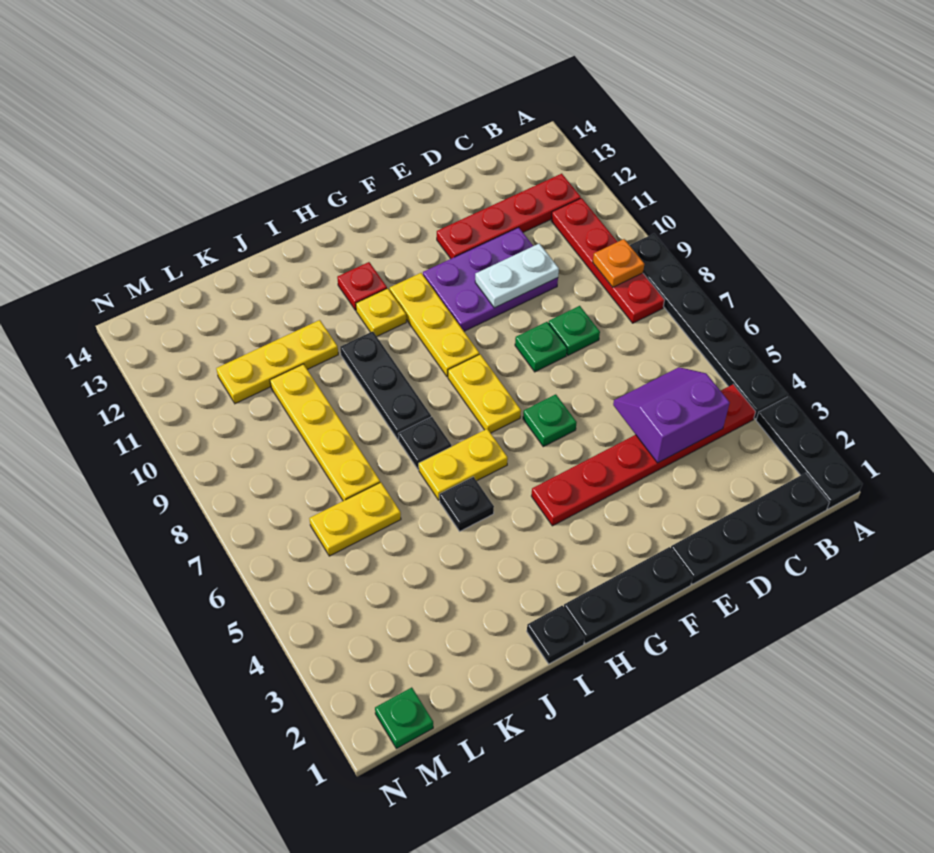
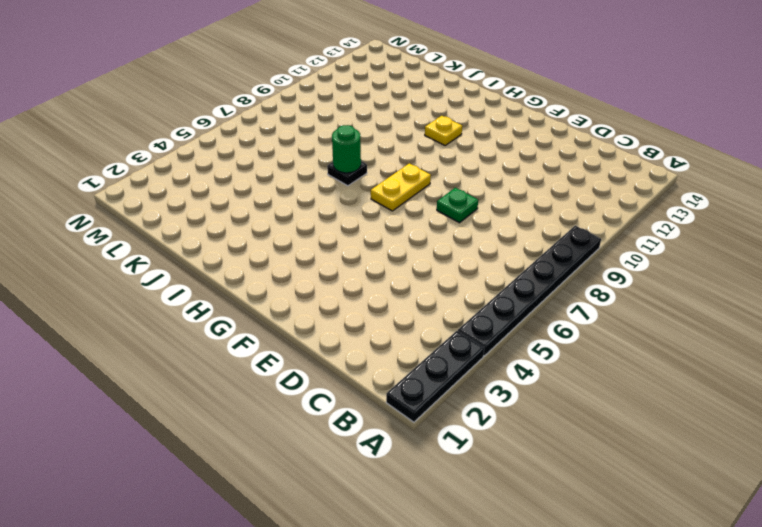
green 1x1 round brick [332,125,361,173] -> none
none -> black 1x4 plate [671,473,829,584]
none -> red 1x6 plate [532,384,756,526]
none -> red 1x4 plate [551,198,665,323]

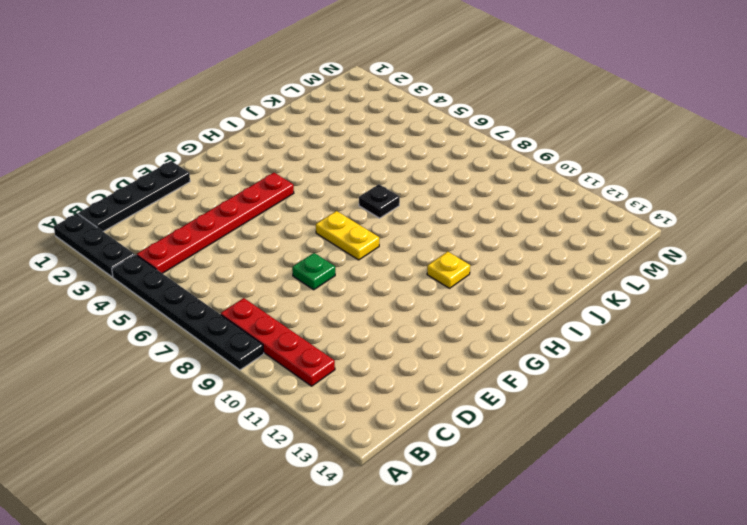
none -> red 1x4 plate [437,174,581,259]
none -> green 1x1 plate [549,306,600,355]
none -> purple 2x3 plate [423,227,558,331]

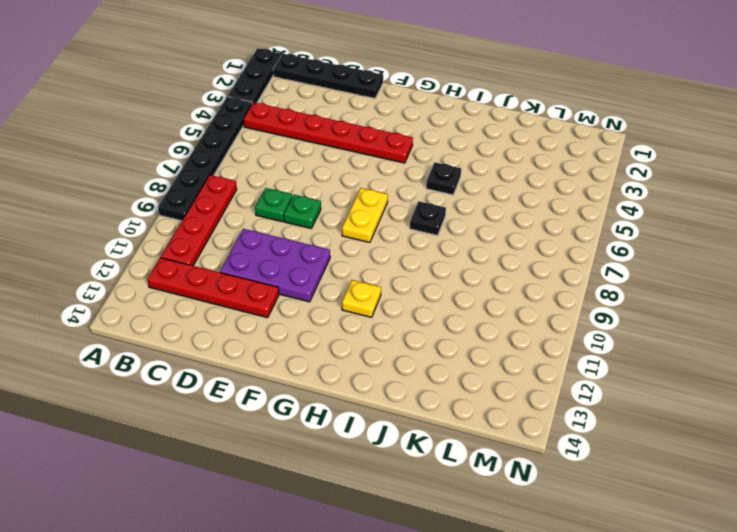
none -> black 1x3 plate [564,547,693,644]
none -> green 1x1 plate [523,394,577,447]
none -> yellow 1x3 plate [390,273,479,377]

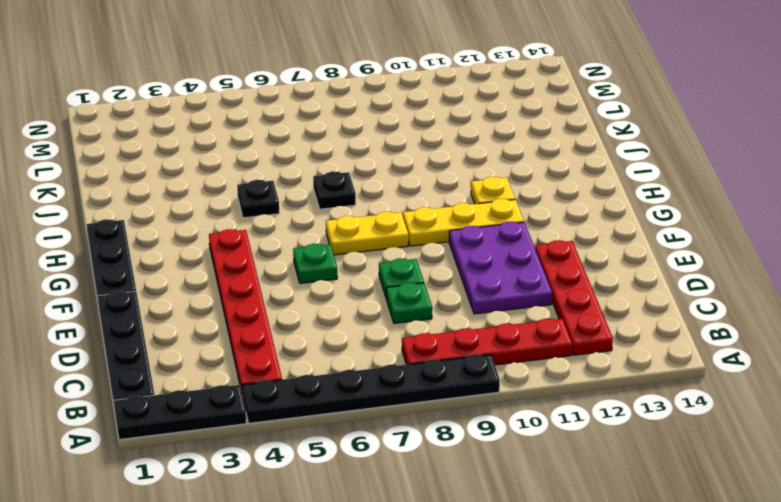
none -> yellow 1x2 plate [419,429,508,500]
none -> red 1x1 plate [337,262,387,310]
none -> black 1x1 plate [527,606,585,664]

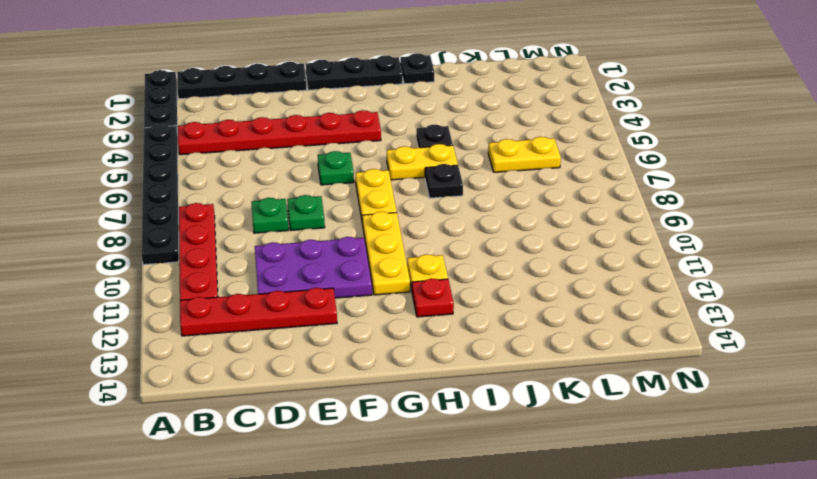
none -> black 1x3 plate [340,331,431,440]
none -> yellow 1x3 plate [216,320,338,404]
none -> yellow 1x4 plate [270,364,380,501]

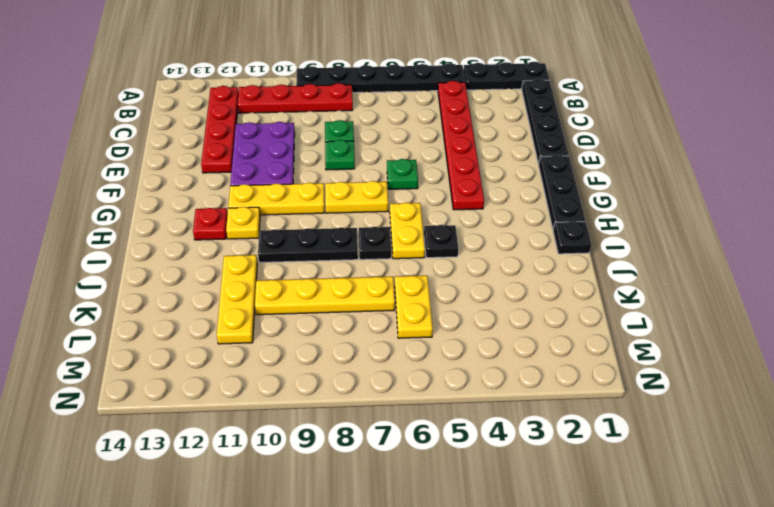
none -> green 1x1 plate [375,687,433,749]
none -> orange 1x1 plate [593,239,644,287]
none -> purple 2x2 slope [613,367,730,463]

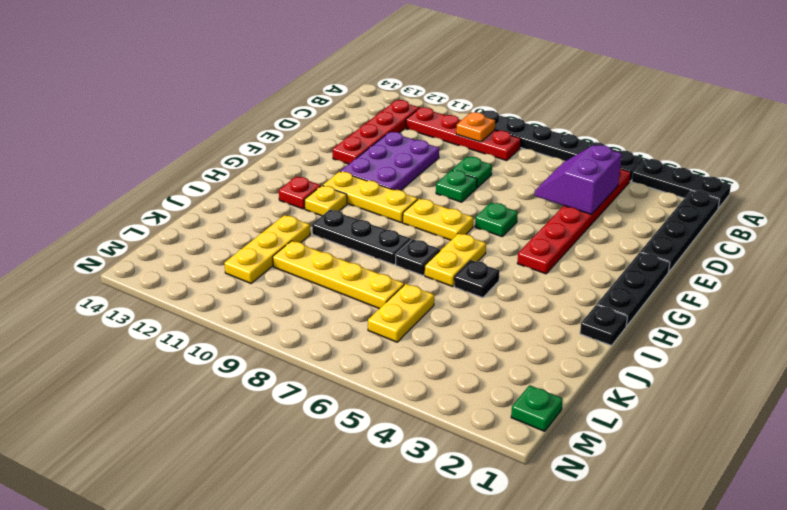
none -> white 1x2 plate [475,243,559,308]

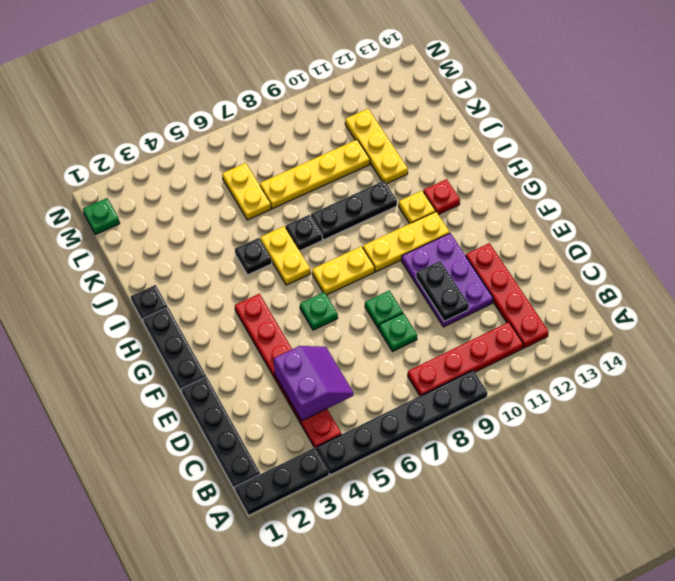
black 1x2 plate [416,261,469,321] -> white 1x2 plate [475,243,559,308]
none -> orange 1x1 plate [593,239,644,287]

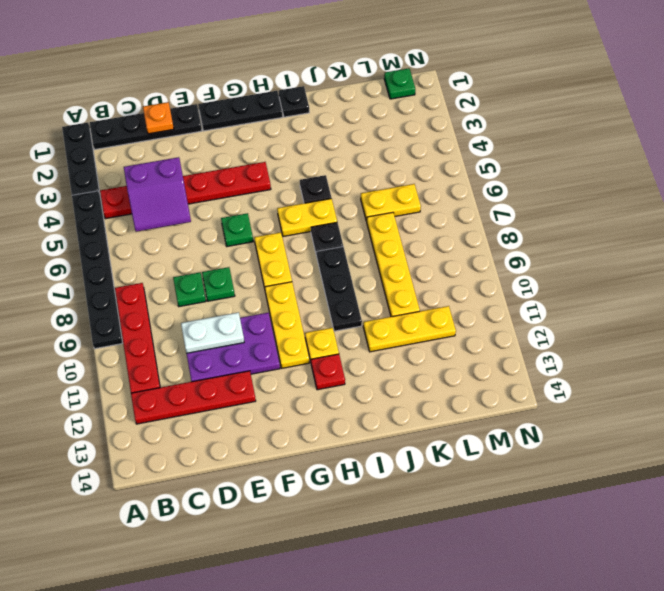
orange 1x1 plate [143,102,174,134] -> orange 1x1 plate moved to [593,239,644,287]

